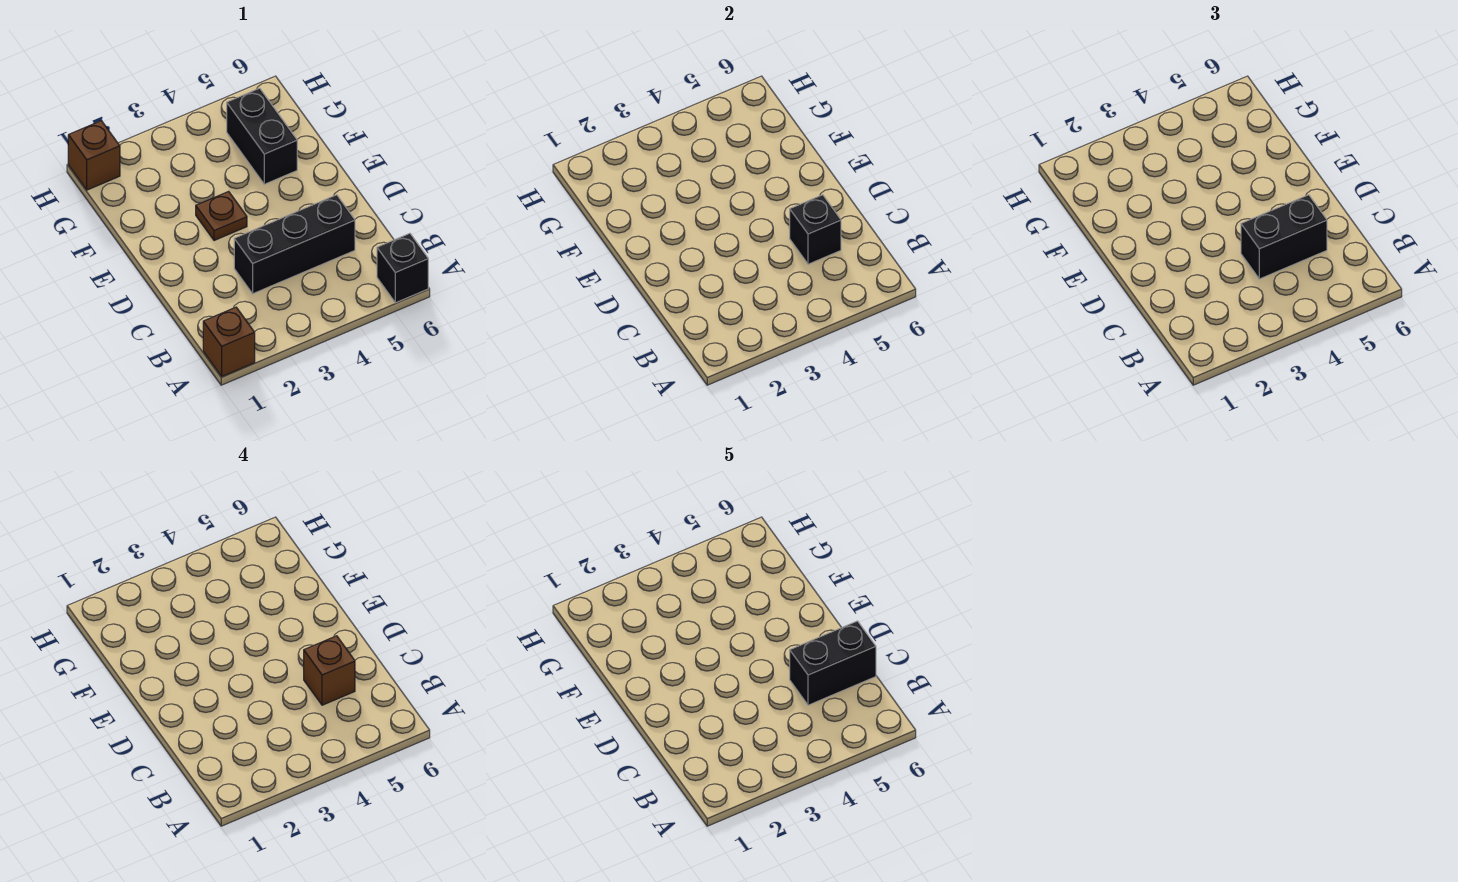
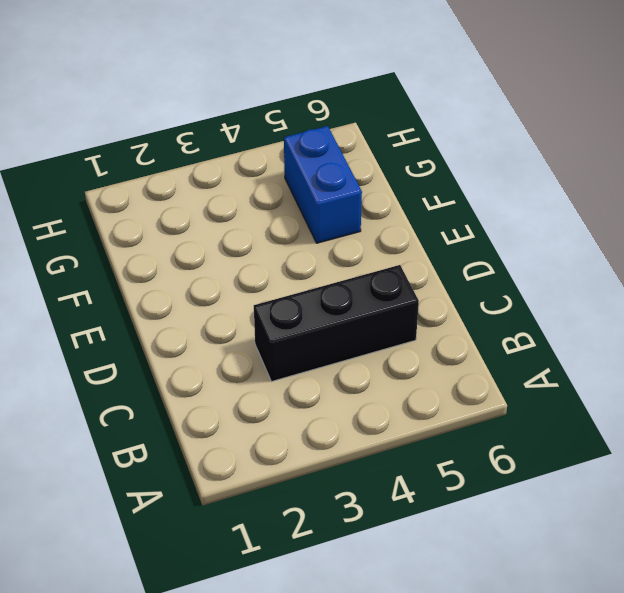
blue 1x2 brick [284,126,362,243] -> black 1x2 brick [227,88,297,184]
none -> brown 1x1 brick [203,307,255,376]
none -> black 1x1 brick [377,233,428,303]

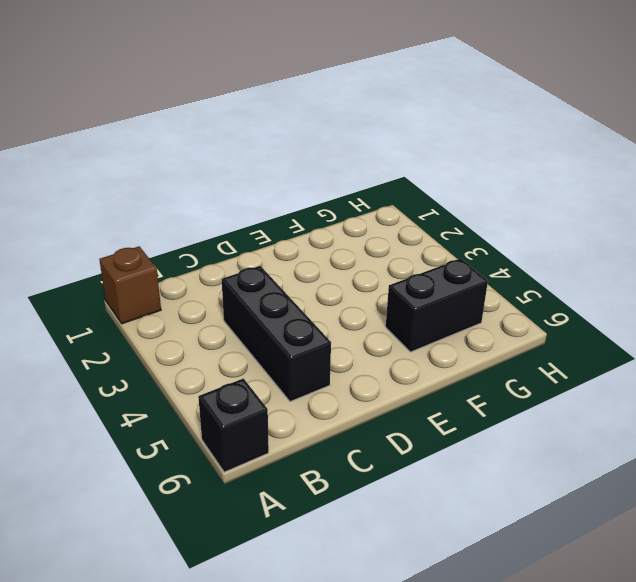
none -> brown 1x1 plate [196,191,247,240]
none -> brown 1x1 brick [68,121,120,190]

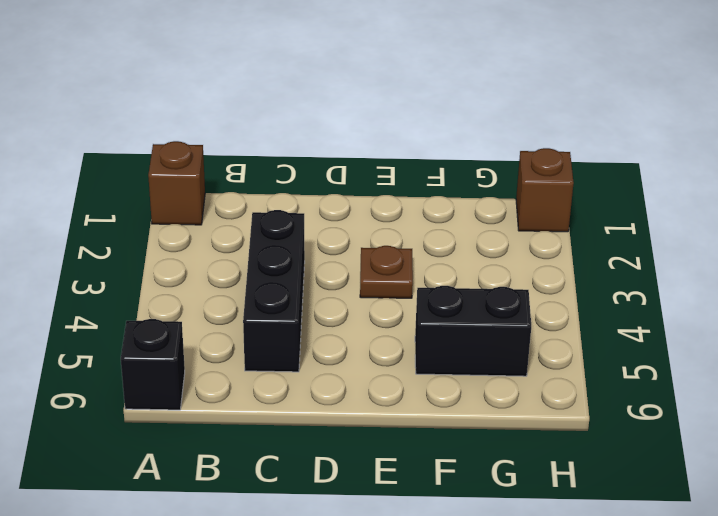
none -> black 1x1 brick [790,195,841,264]
none -> black 1x2 brick [1241,195,1327,279]

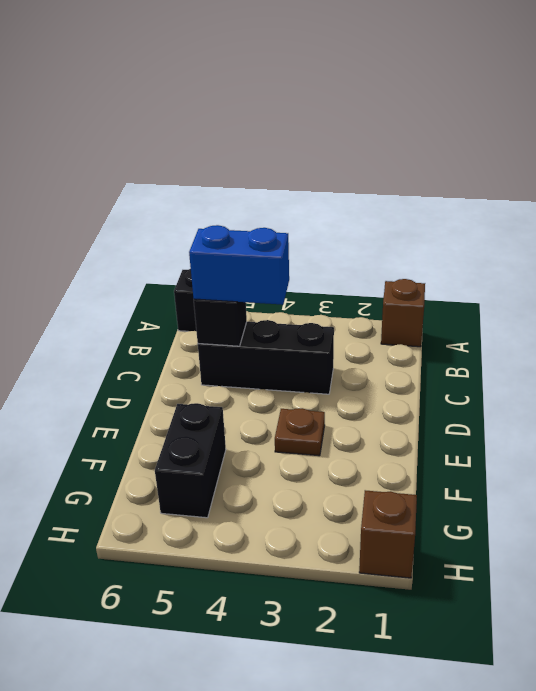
blue 1x2 brick [189,225,289,305] -> black 1x2 brick [1241,195,1327,279]
none -> brown 1x1 brick [304,636,355,705]
none -> black 1x2 brick [790,621,876,705]

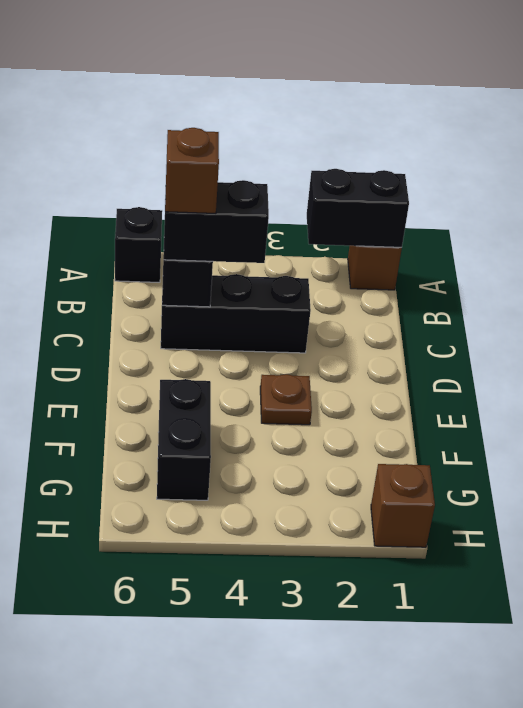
black 1x2 brick [307,169,409,247] -> black 1x2 brick moved to [790,621,876,705]

